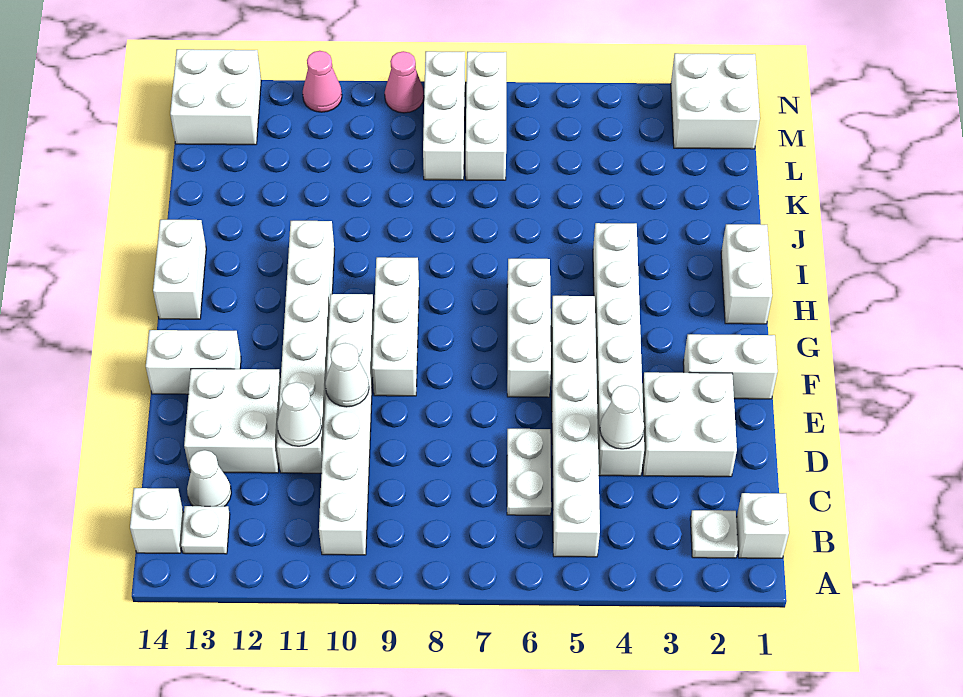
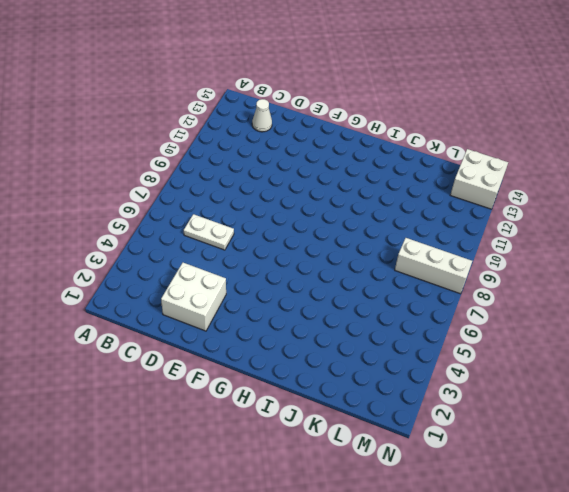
none -> white 1x1 brick [736,493,789,558]
none -> white 1x1 plate [690,510,738,558]
none -> white 1x6 brick [551,296,600,557]

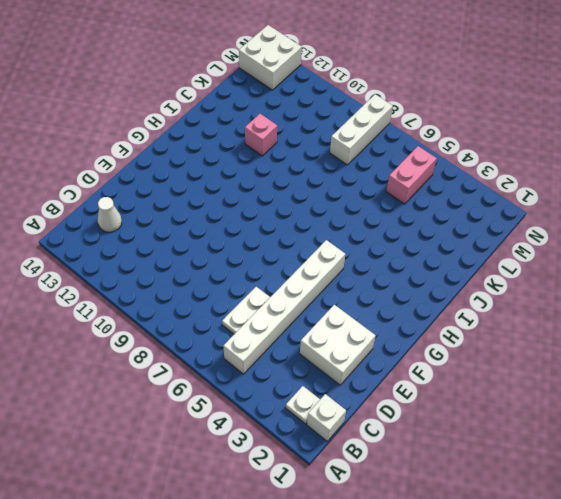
pink 1x1 brick [245,114,277,156] -> none
pink 1x2 brick [386,146,437,204] -> none
none -> white 1x6 brick [319,294,374,555]
none -> white 1x1 plate [181,506,230,554]
none -> white 1x1 brick [130,488,184,553]

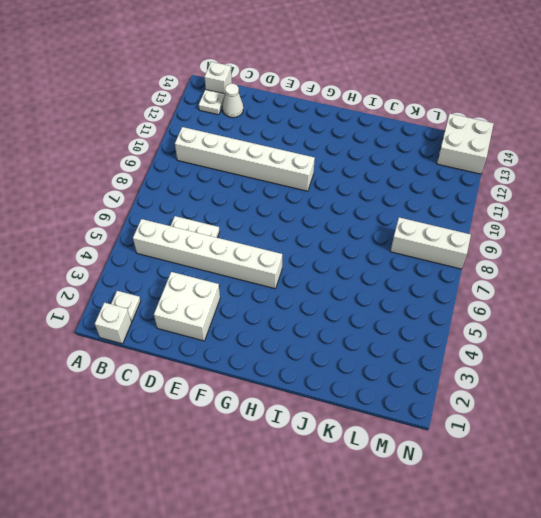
none -> white 1x6 brick [593,223,644,476]
none -> white 1x6 brick [277,221,334,473]
none -> white 2x2 brick [184,369,281,473]

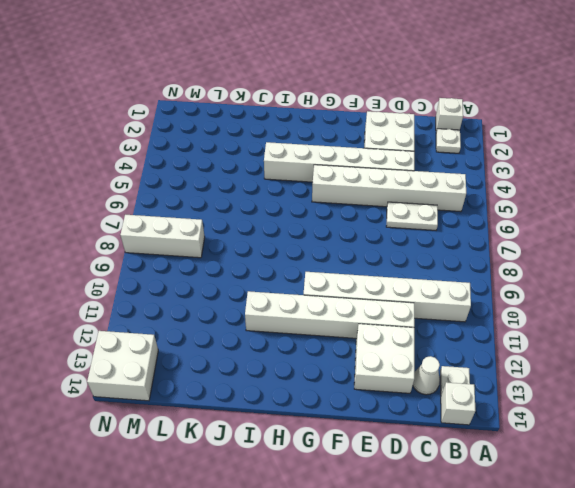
none -> white 1x2 brick [683,334,778,399]
none -> white 1x3 brick [507,259,551,397]
none -> white 1x3 brick [372,257,419,396]

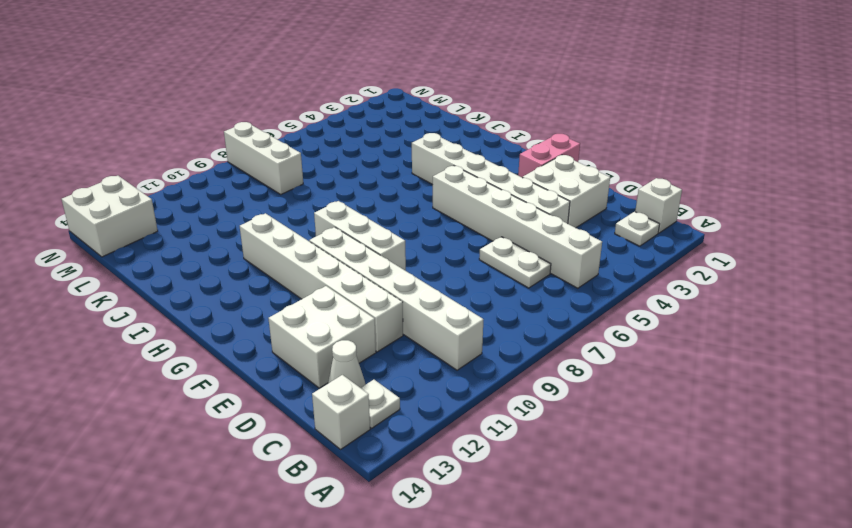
pink 1x2 brick [518,134,580,177] -> white 1x2 brick [683,334,778,399]
none -> white 1x3 brick [507,259,551,397]
none -> white 1x2 brick [146,330,241,394]
none -> white 1x2 brick [721,224,772,324]

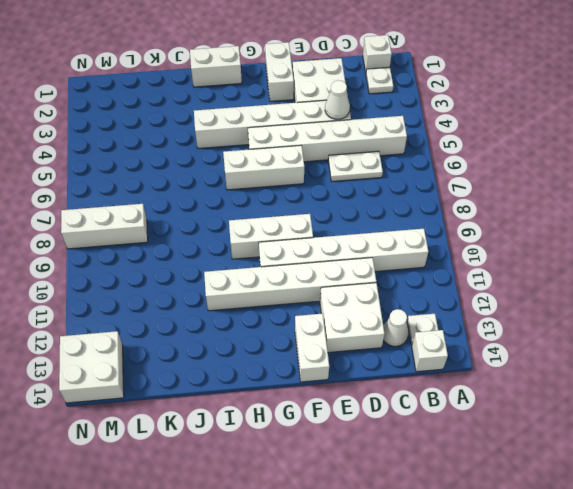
none -> white 1x2 brick [153,220,206,319]
none -> white 1x3 brick [466,52,506,180]
none -> white 2x2 brick [671,53,760,149]

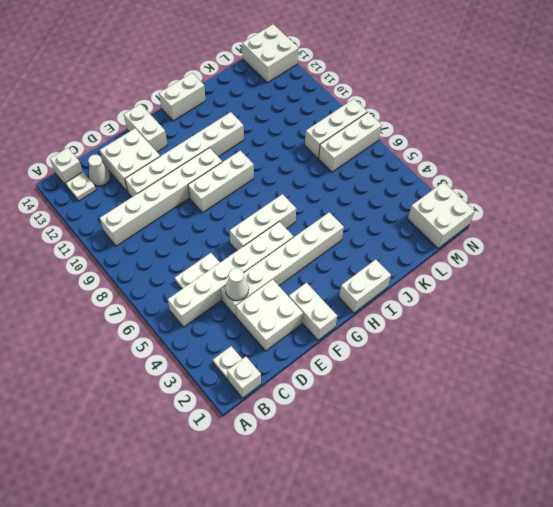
none -> pink 1x1 cone [385,51,424,113]
none -> pink 1x1 cone [303,51,342,112]
none -> white 1x1 cone [277,382,322,446]

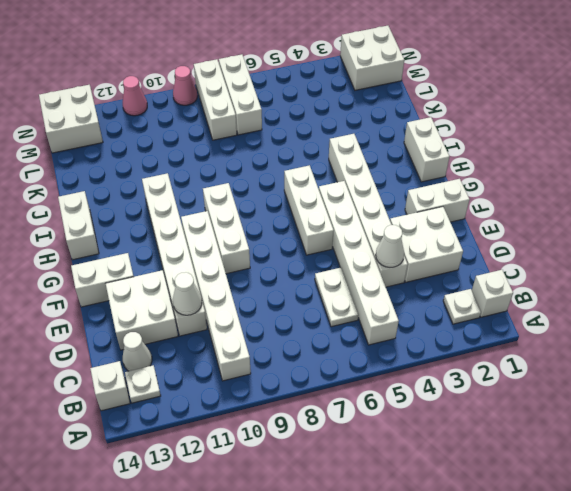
none -> white 1x1 cone [325,343,369,407]

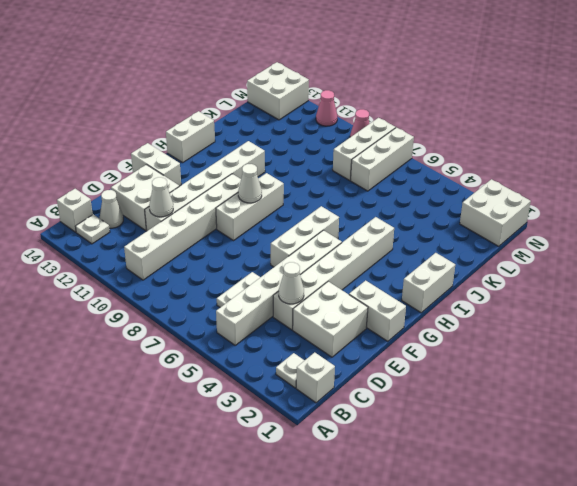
white 1x1 cone [238,164,262,203] -> white 1x1 cone moved to [325,343,369,407]

